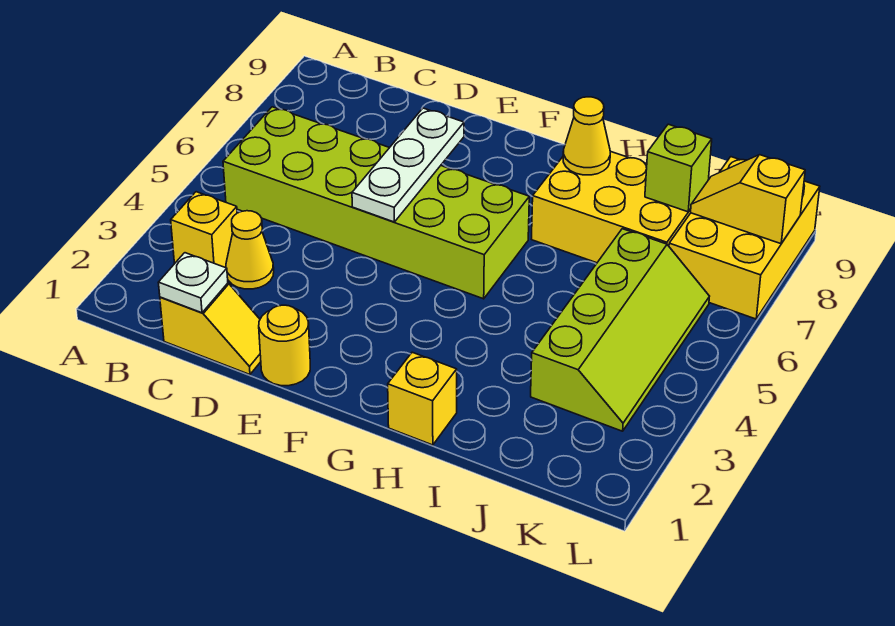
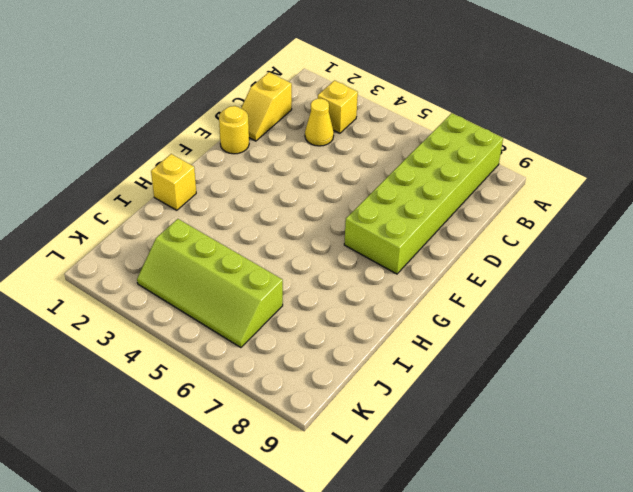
lime 2x6 brick [344,113,503,274] -> lime 2x6 brick moved to [223,107,529,299]
none -> yellow 2x3 brick [532,151,691,263]
none -> yellow 2x3 brick [669,157,820,319]
none -> white 1x1 plate [158,253,228,313]

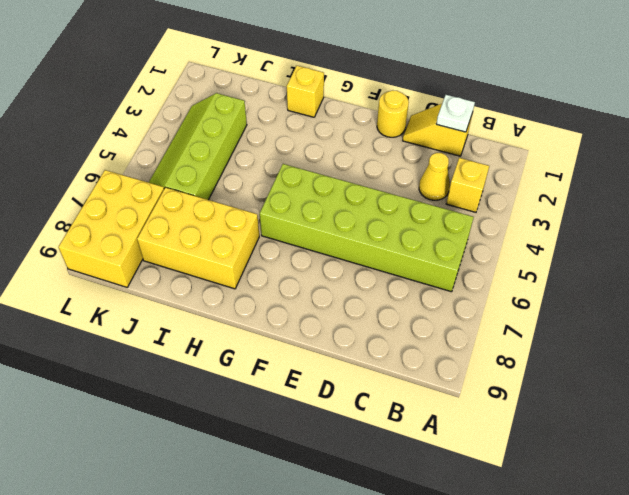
none -> white 1x3 plate [352,108,464,222]
none -> yellow 1x1 cone [563,97,610,175]
none -> lime 1x1 brick [645,124,712,212]

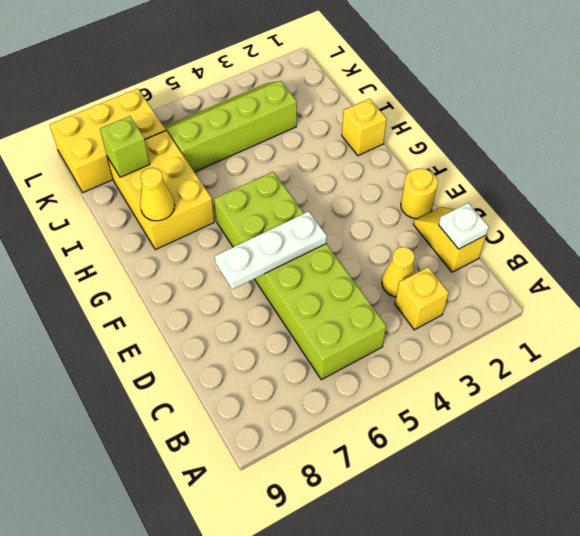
none -> yellow 1x2 slope [691,155,805,244]

